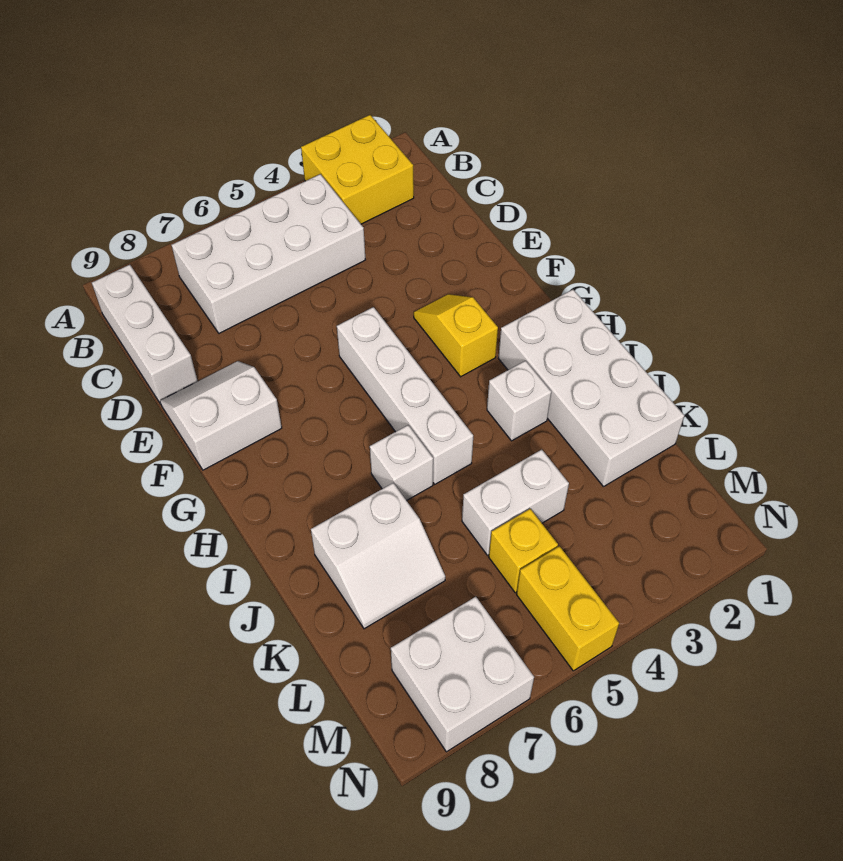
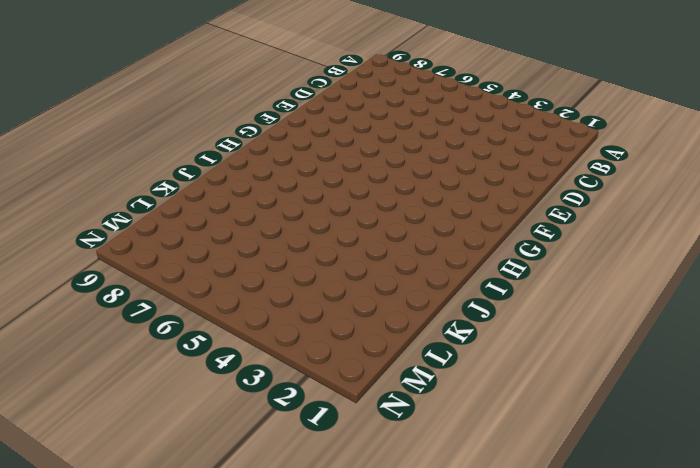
none -> yellow 2x2 brick [301,115,414,224]
none -> white 2x4 brick [172,174,365,333]
none -> white 1x3 brick [92,265,198,404]

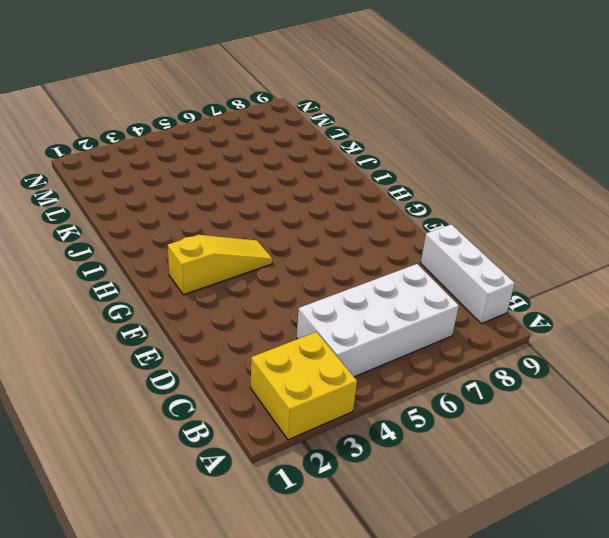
yellow 1x3 slope [168,235,272,295] -> yellow 1x2 slope [414,294,498,377]
none -> white 2x2 slope [160,361,282,470]
none -> white 1x4 brick [337,307,473,484]
none -> white 2x4 brick [498,290,684,487]

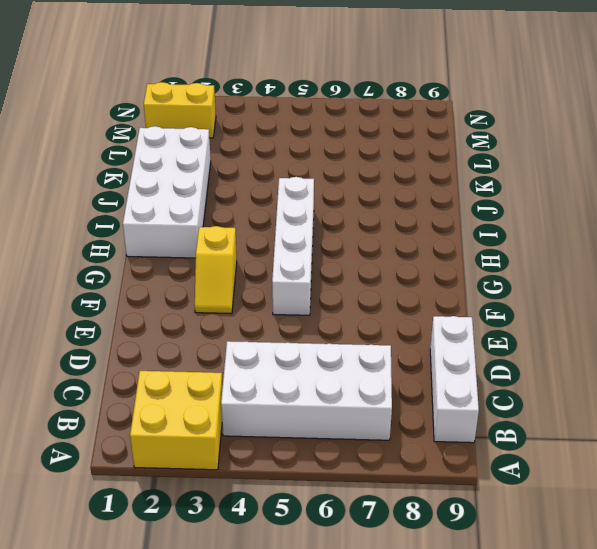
yellow 1x2 brick [144,82,216,138] -> yellow 1x2 brick turned to [517,546,619,671]
none -> white 2x2 slope [160,361,282,470]
none -> white 1x1 brick [487,361,551,441]
none -> white 1x1 brick [370,425,433,501]

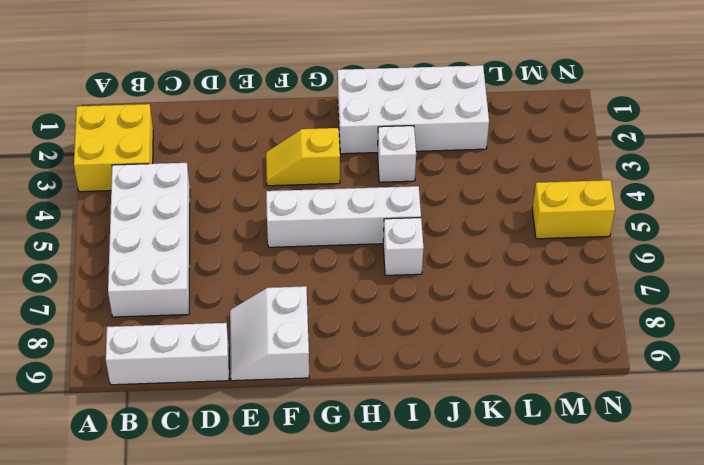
none -> white 2x2 slope [311,483,445,629]
none -> white 1x2 brick [462,450,569,555]
none -> yellow 1x1 brick [489,509,558,593]

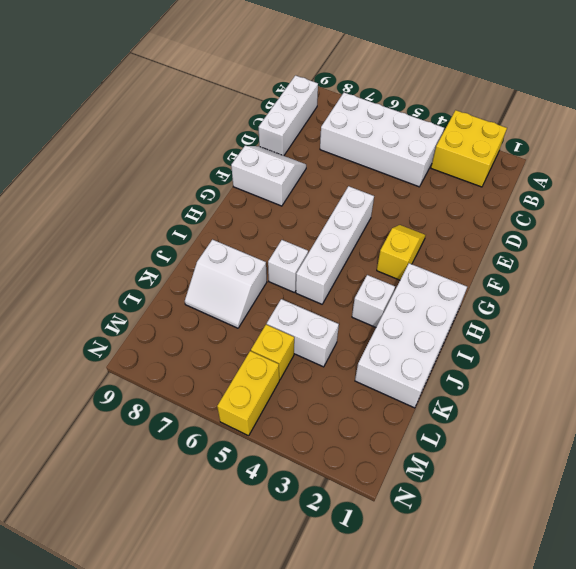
none -> white 2x2 brick [391,597,534,752]

